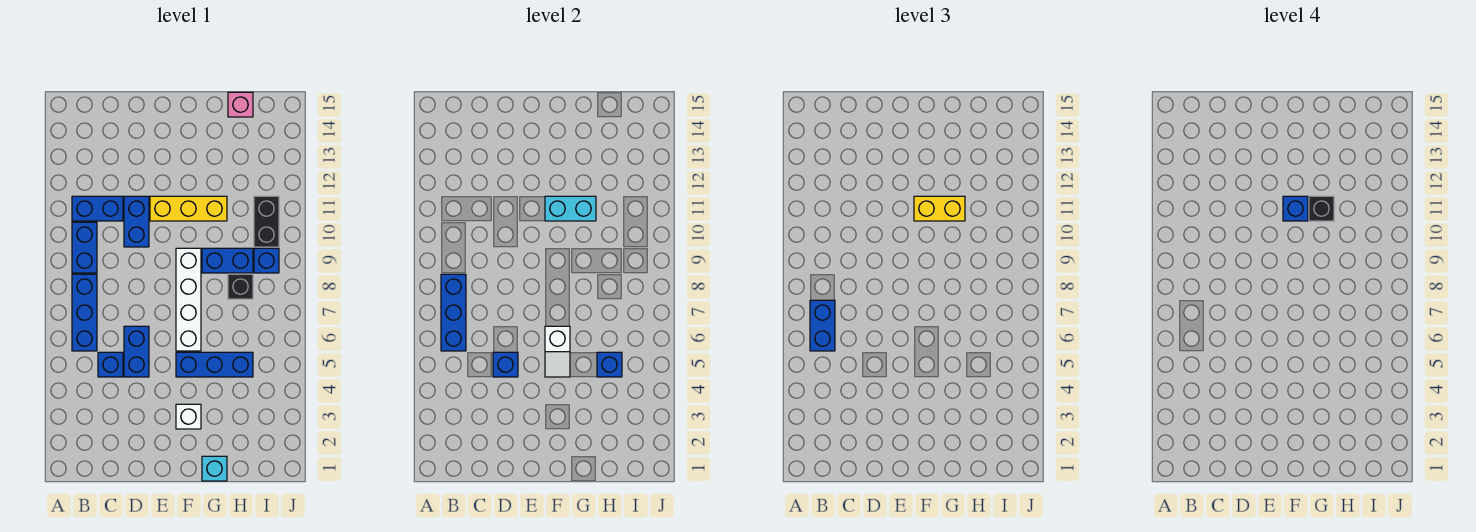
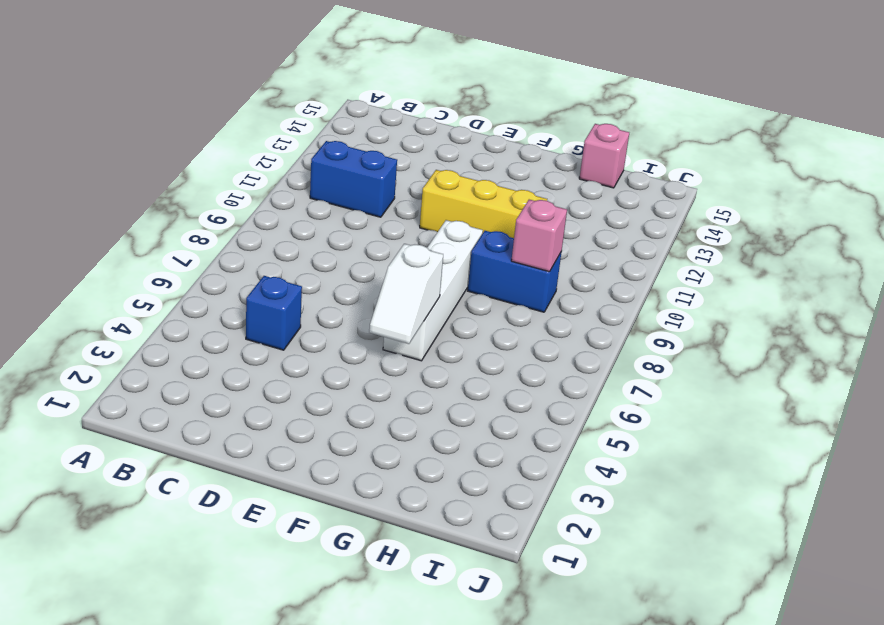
pink 1x1 brick [511,200,567,272] -> none
none -> blue 1x3 brick [72,274,97,351]
none -> blue 1x2 brick [72,222,97,273]
none -> blue 1x2 brick [124,326,149,377]

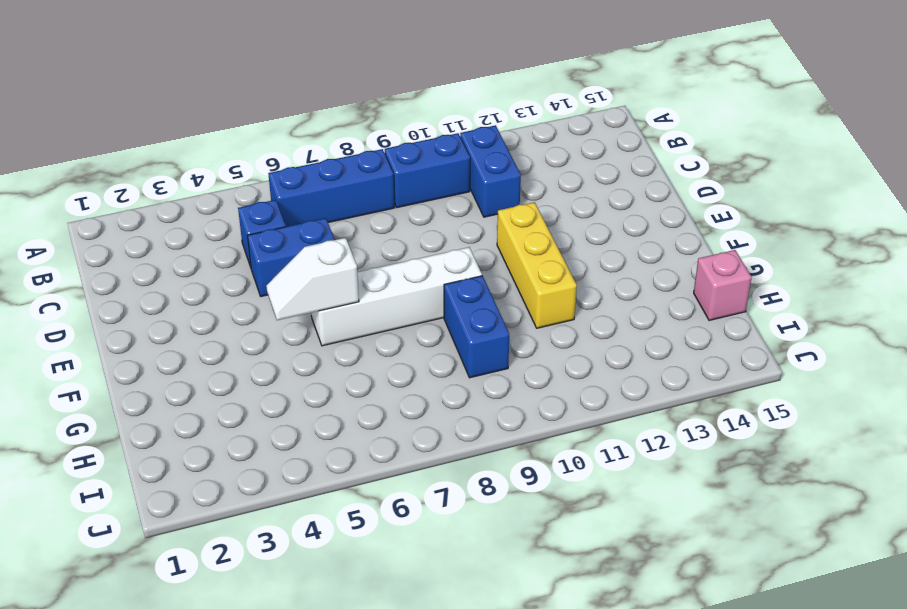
none -> blue 1x2 brick [124,196,149,247]
none -> white 1x1 brick [176,404,201,429]
none -> blue 1x3 brick [176,352,253,377]

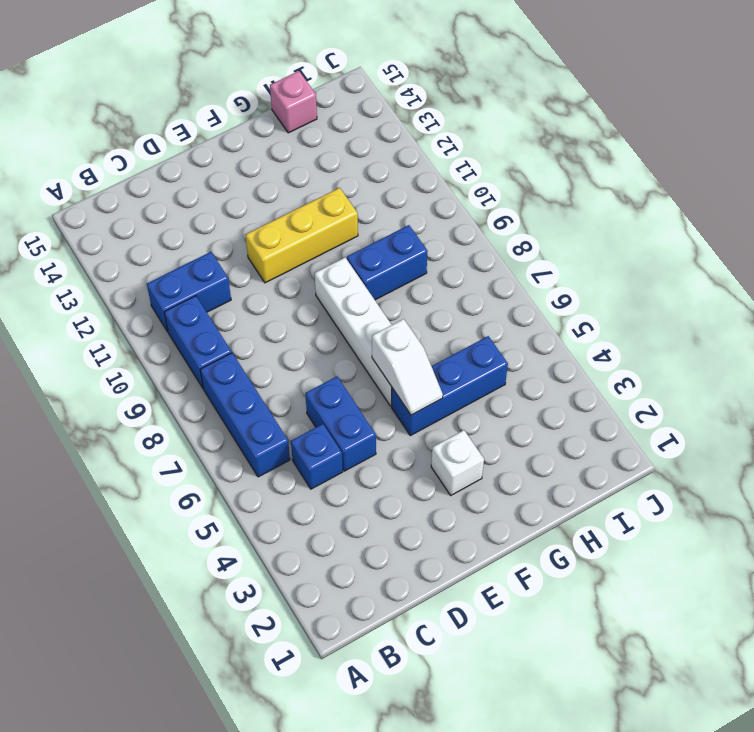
none -> blue 1x2 brick [124,196,149,247]
none -> cyan 1x1 brick [202,456,227,481]
none -> black 1x1 brick [228,274,253,299]

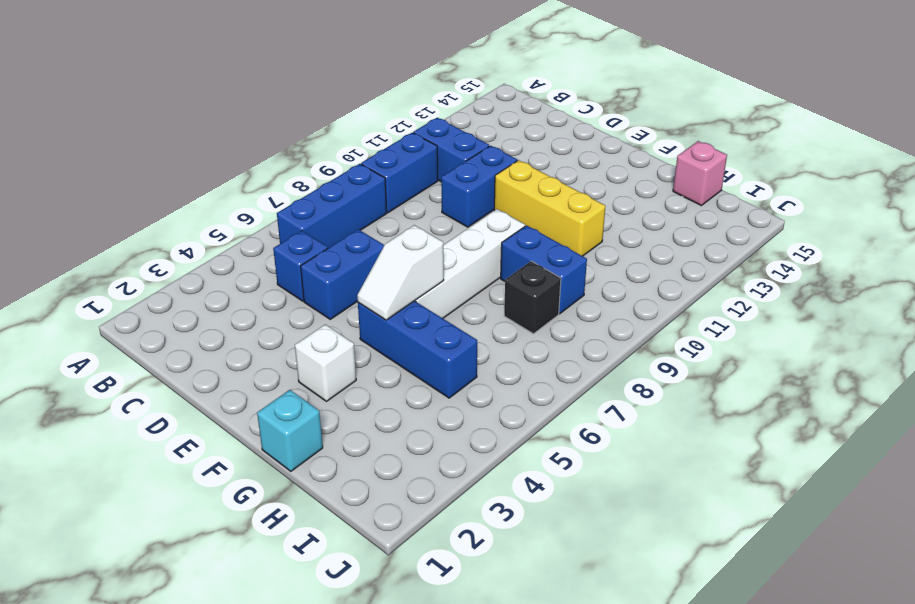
none -> blue 1x1 brick [254,248,279,273]
none -> black 1x2 brick [254,196,279,247]
none -> blue 1x3 brick [441,274,466,351]

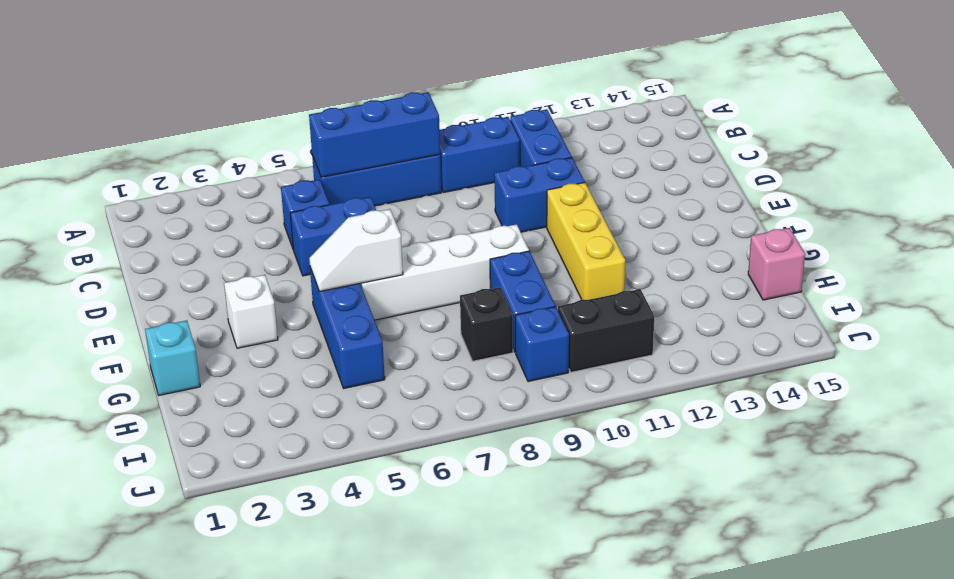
none -> blue 1x1 brick [493,352,518,377]
none -> cyan 1x2 brick [545,196,596,221]
none -> blue 1x1 brick [597,352,622,377]

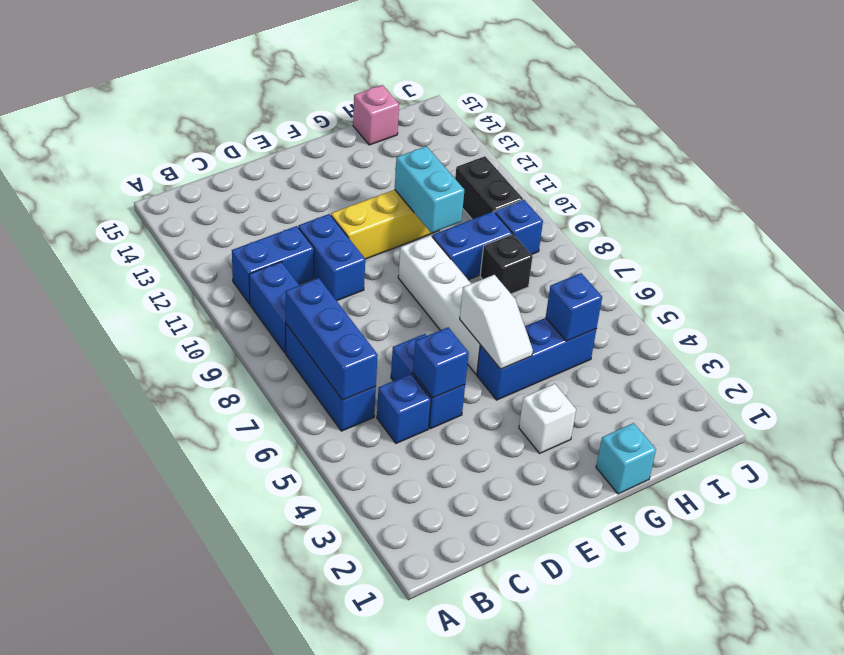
cyan 1x2 brick [395,146,464,233] -> cyan 1x2 brick turned to [545,196,596,221]
none -> blue 1x2 brick [810,300,835,351]
none -> yellow 1x2 brick [914,196,965,221]
none -> blue 1x1 brick [1283,196,1308,221]

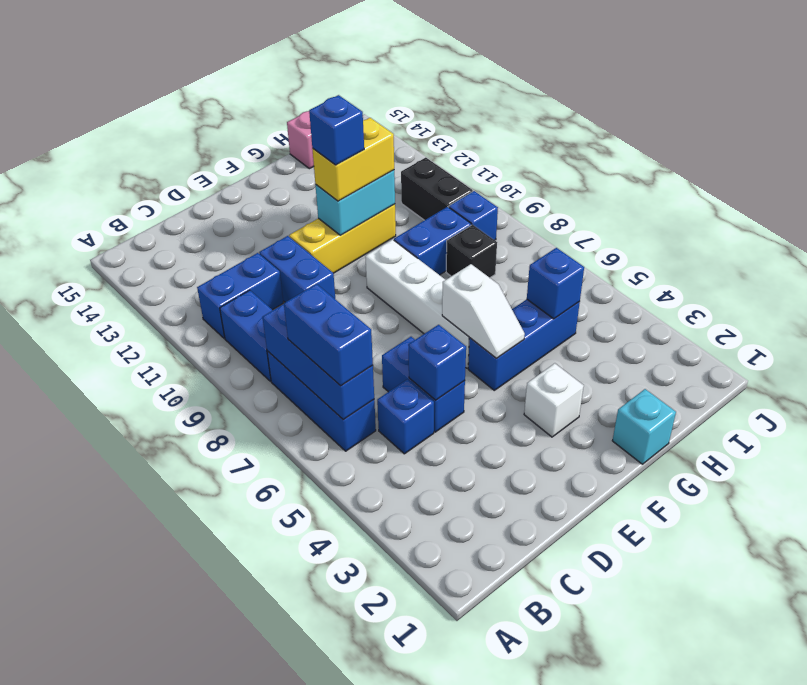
none -> black 1x1 brick [1309,196,1334,221]

